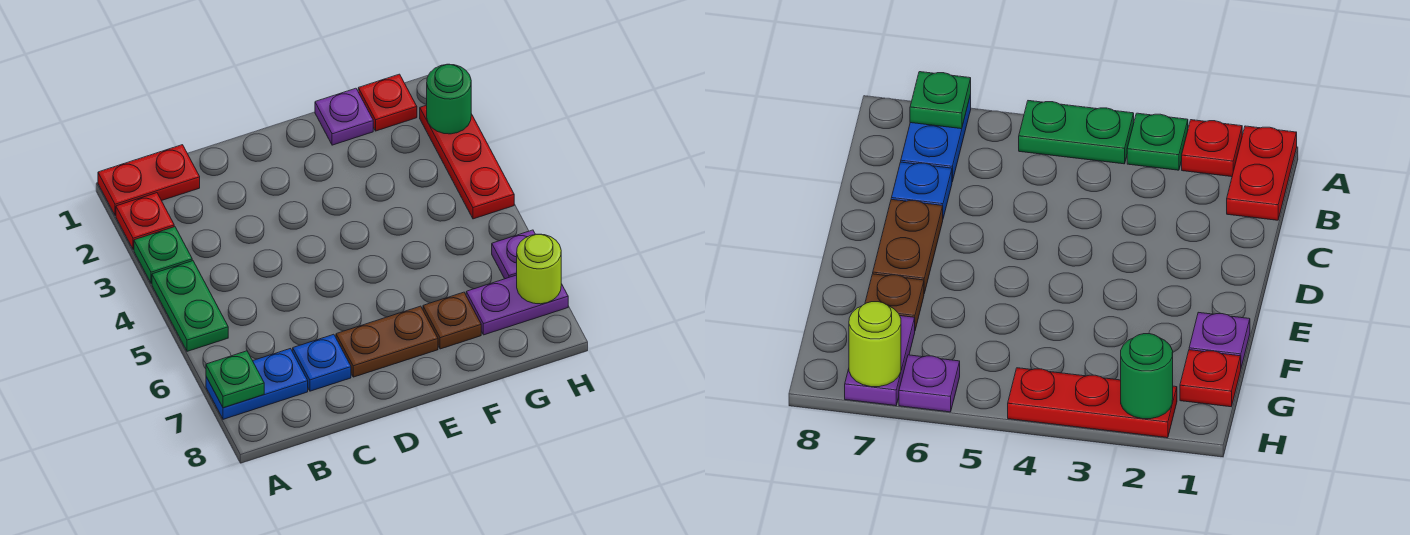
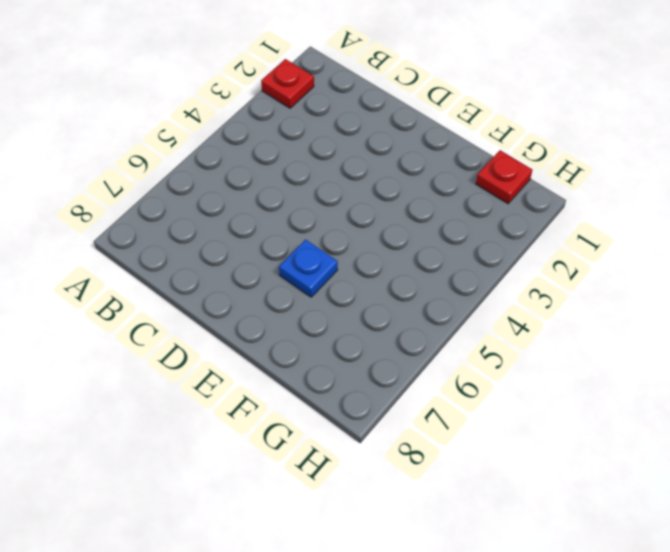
blue 1x1 plate [279,240,338,297] -> blue 1x1 plate moved to [293,334,351,391]
none -> red 1x2 plate [98,145,200,216]
none -> green 1x1 plate [134,227,192,284]
none -> green 1x2 plate [152,261,228,351]

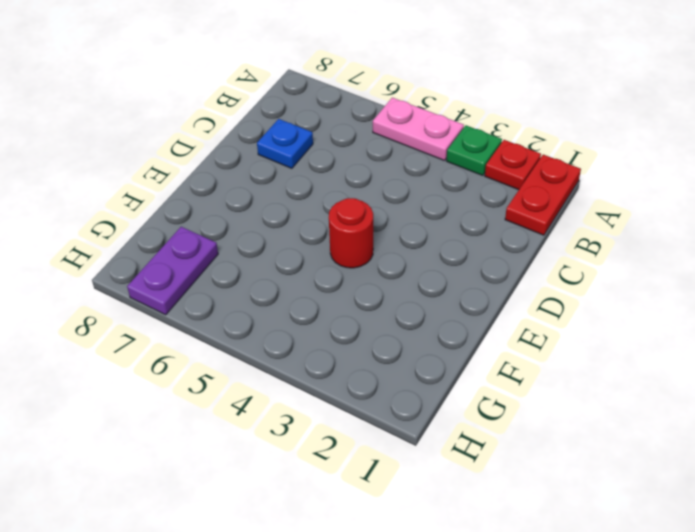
pink 1x2 plate [373,98,464,161] -> green 1x2 plate [152,261,228,351]
red 1x1 round brick [329,198,373,268] -> none
none -> blue 1x2 plate [206,349,308,419]
none -> brown 1x2 plate [336,306,438,377]
none -> purple 1x1 plate [315,88,373,145]

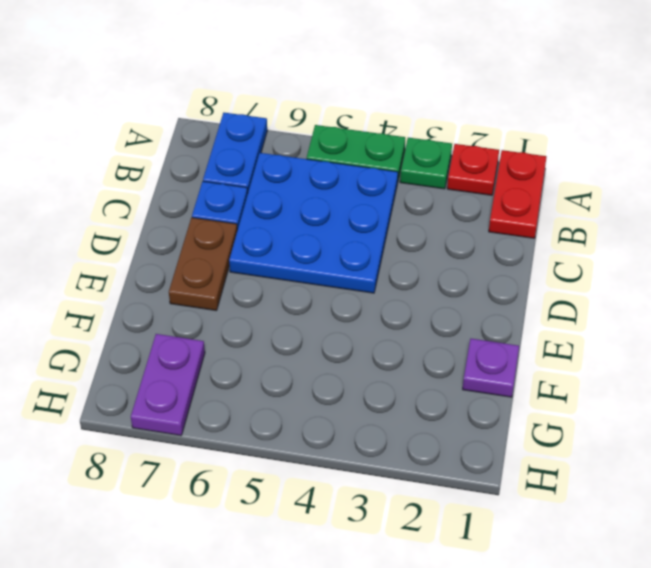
blue 3x3 plate [229,153,398,293] -> none
none -> brown 1x1 plate [423,292,481,349]
none -> red 1x1 plate [358,74,417,131]
none -> red 1x3 plate [420,105,514,219]

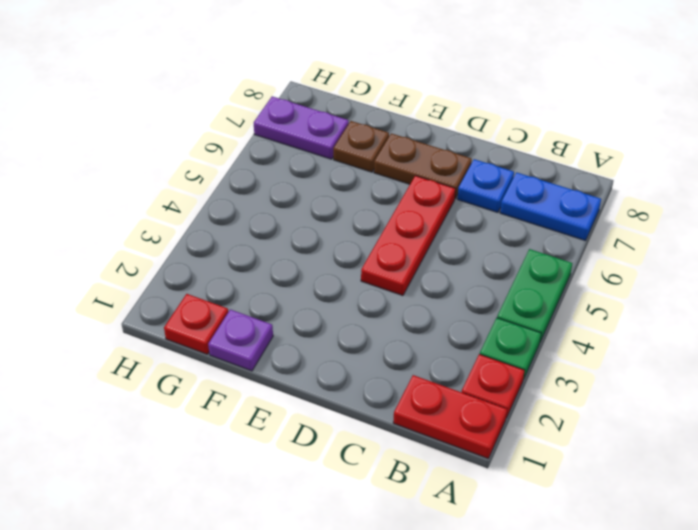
red 1x3 plate [361,176,455,296] -> red 1x3 plate moved to [420,105,514,219]
none -> purple 1x1 plate [492,230,536,279]
none -> green 1x1 plate [206,351,264,408]
none -> green 1x1 round brick [427,64,471,134]

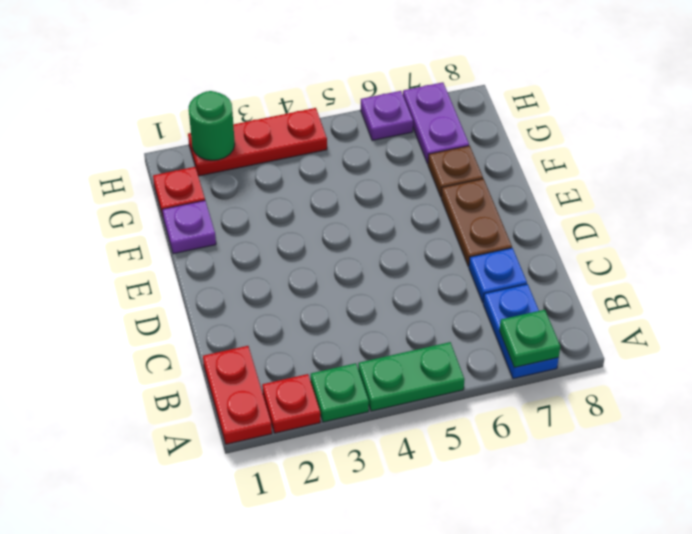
none -> lime 1x1 round brick [517,234,561,304]

